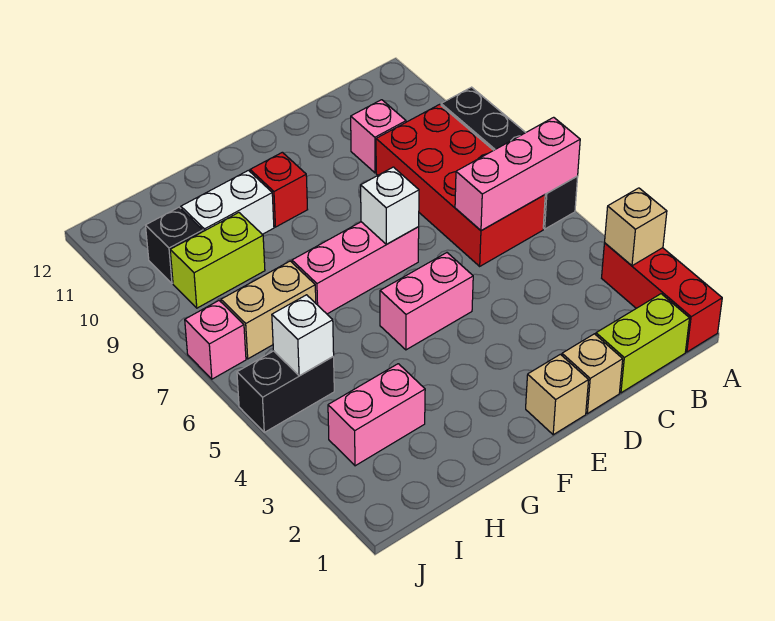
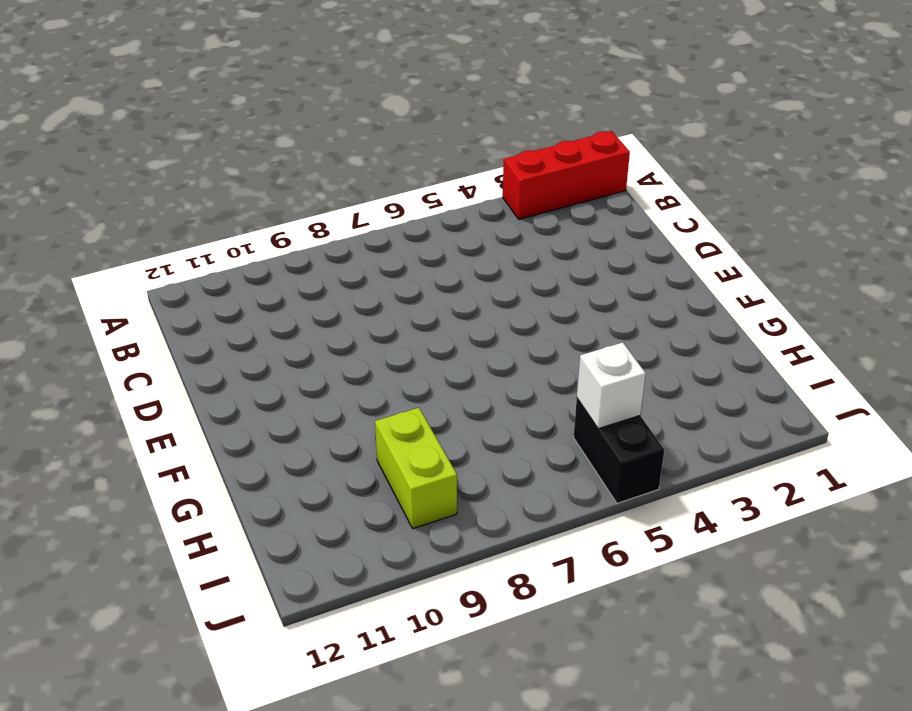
none -> black 1x4 brick [441,87,578,229]
none -> lime 1x2 brick [596,294,690,393]
none -> red 2x4 brick [376,104,545,266]

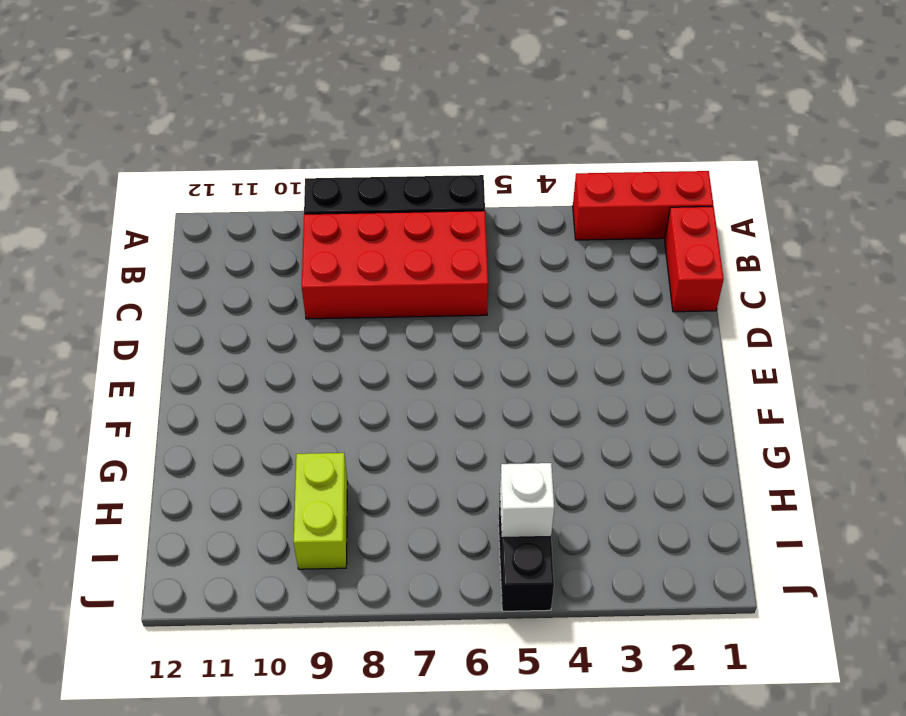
red 1x2 brick [665,207,724,312] -> lime 1x2 brick [596,294,690,393]
none -> pink 1x1 brick [351,100,406,173]
none -> tan 1x1 brick [562,334,623,414]
none -> tan 1x1 brick [526,354,589,435]

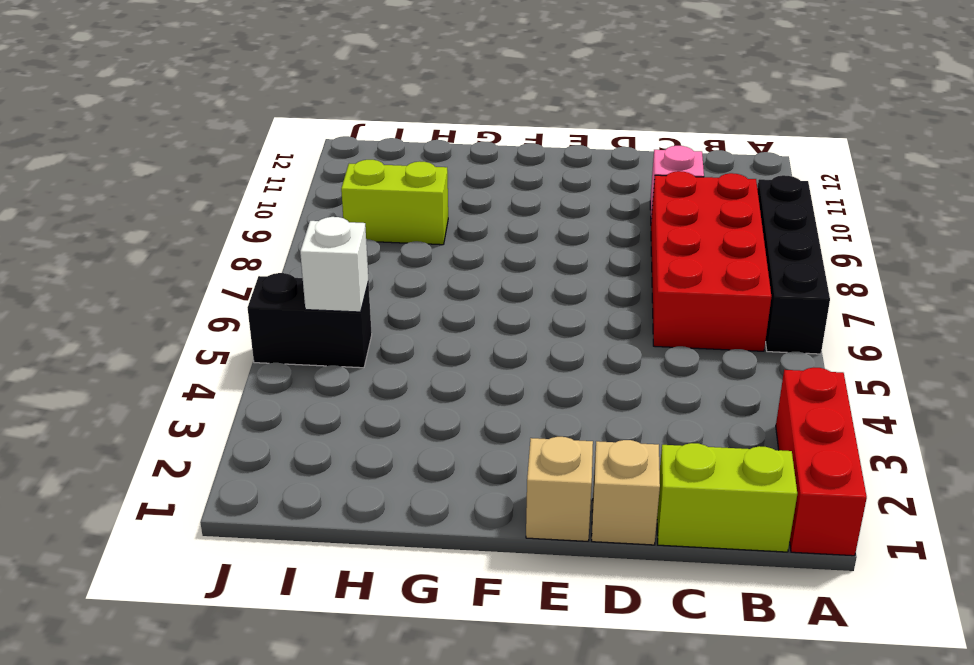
none -> pink 1x2 brick [380,253,473,350]
none -> pink 1x3 brick [292,222,419,314]
none -> red 1x1 brick [250,152,308,227]

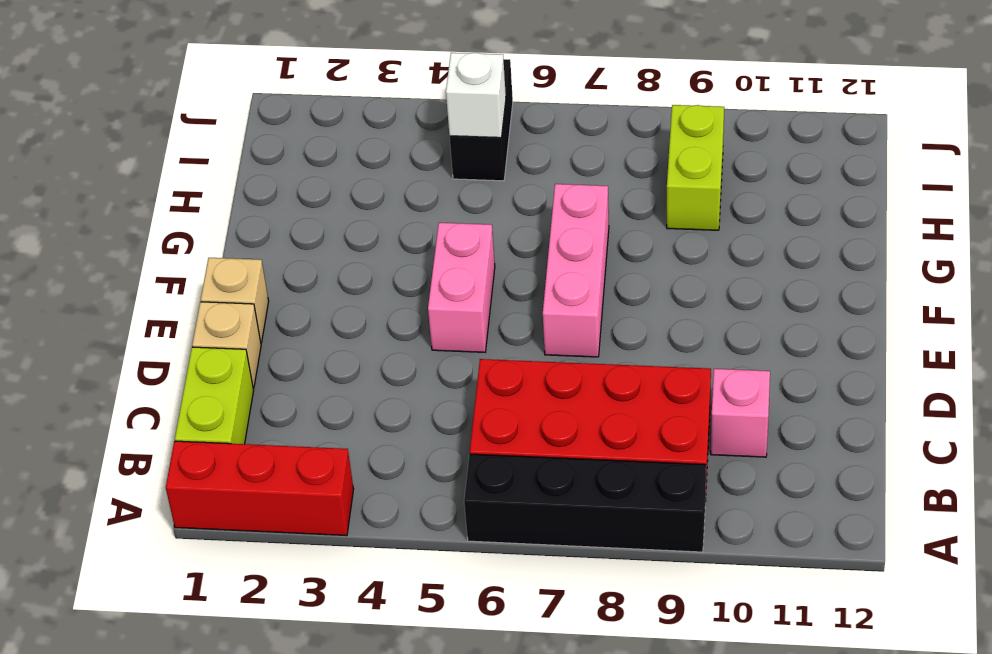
none -> red 1x1 brick [250,152,308,227]
none -> white 1x2 brick [181,170,274,234]
none -> pink 1x2 brick [328,364,425,466]

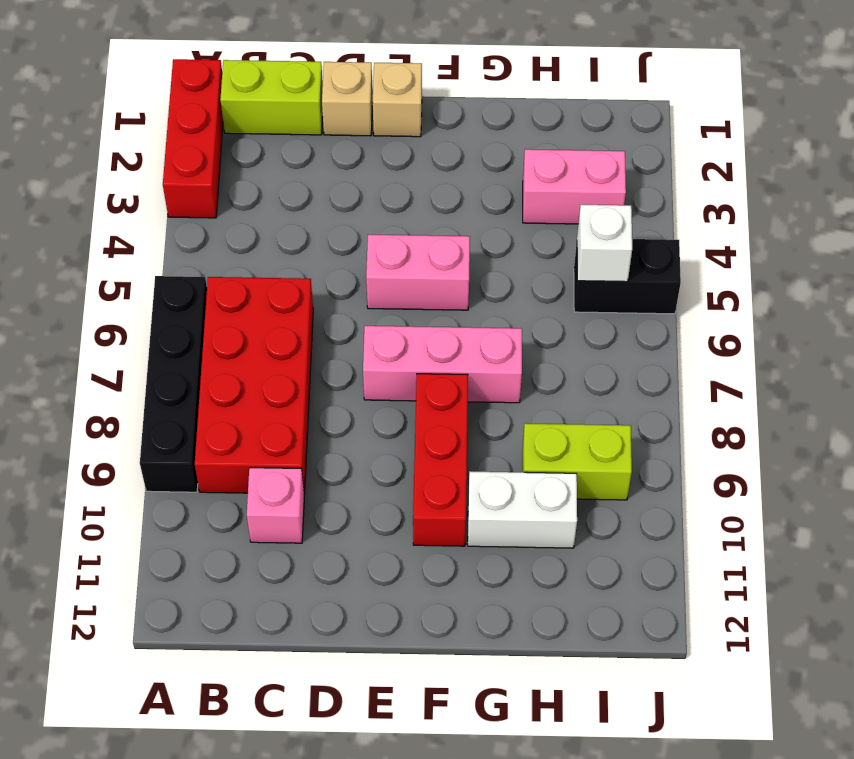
red 1x3 brick [413,374,468,546] -> red 1x1 brick [250,152,308,227]
none -> tan 1x2 brick [221,261,316,359]
none -> black 1x1 brick [146,207,203,283]
none -> pink 1x1 brick [185,301,246,379]

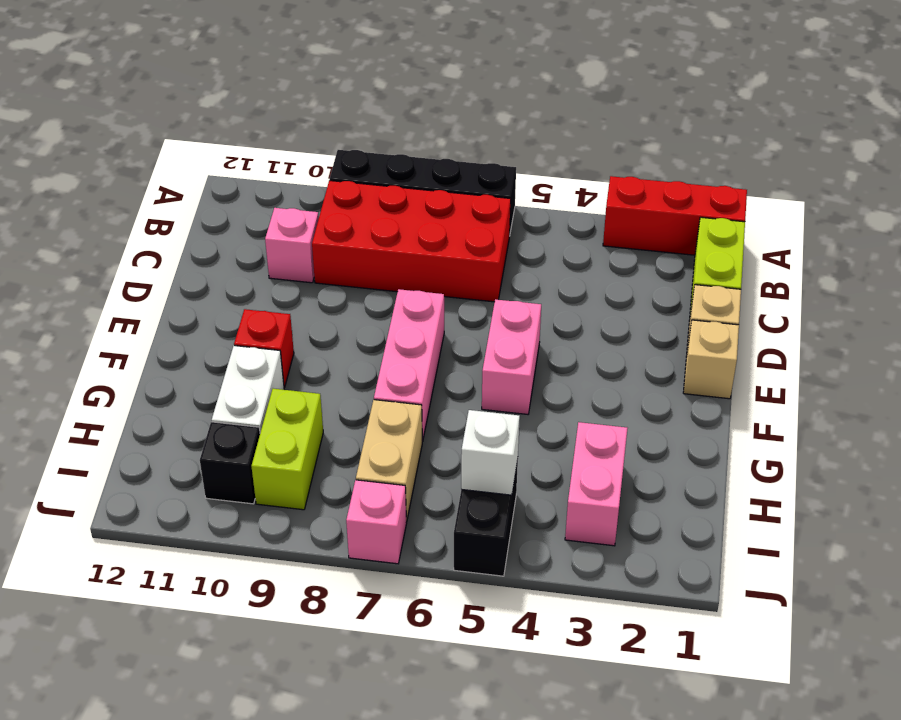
none -> tan 1x1 brick [605,188,667,266]
none -> pink 1x3 brick [455,117,580,231]
none -> white 1x1 brick [361,167,419,244]

